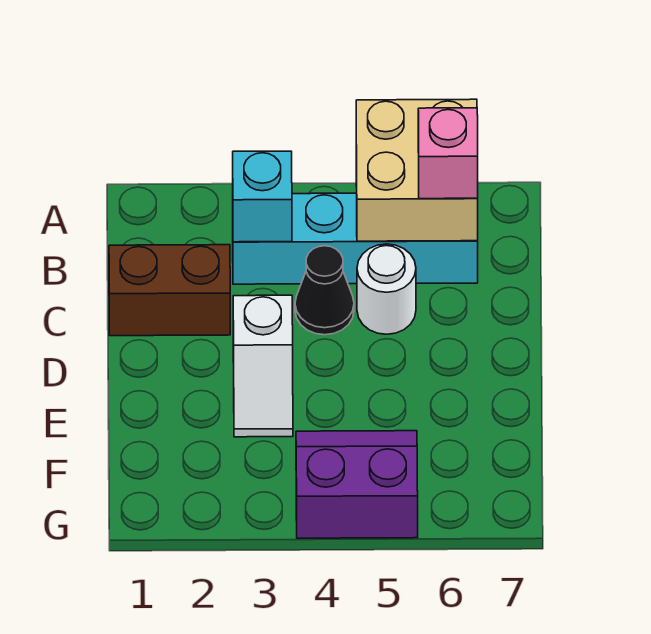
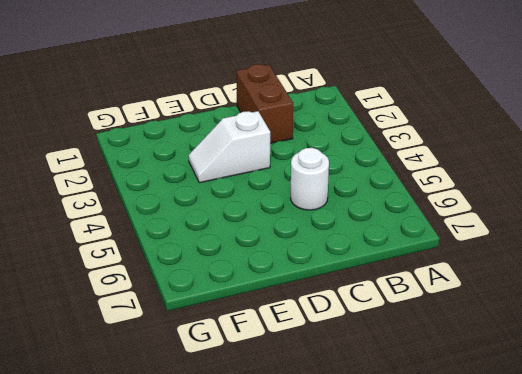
none -> cyan 1x4 brick [233,193,478,284]
none -> black 1x1 cone [295,246,354,335]

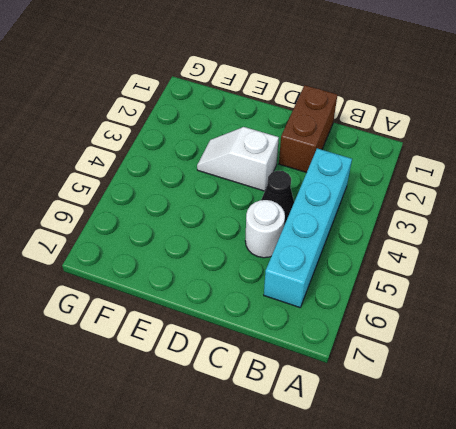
none -> purple 2x2 slope [296,431,418,538]
none -> tan 2x2 brick [356,99,478,241]

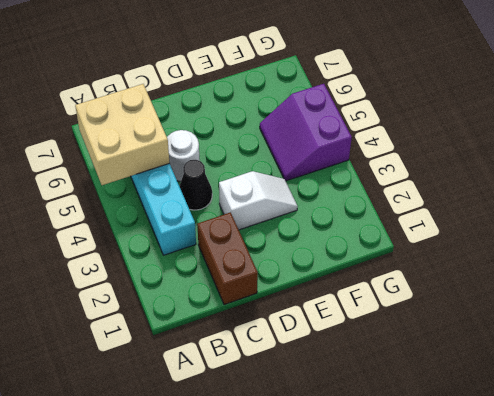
none -> cyan 1x1 brick [233,151,292,242]
none -> pink 1x1 brick [418,108,478,199]

